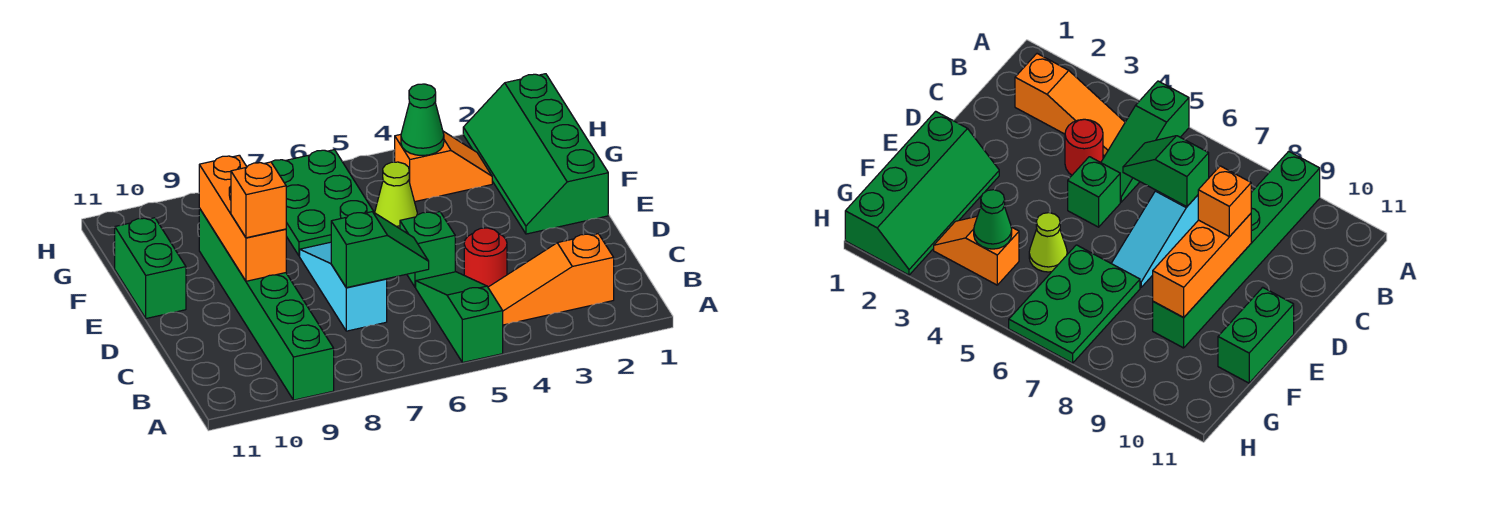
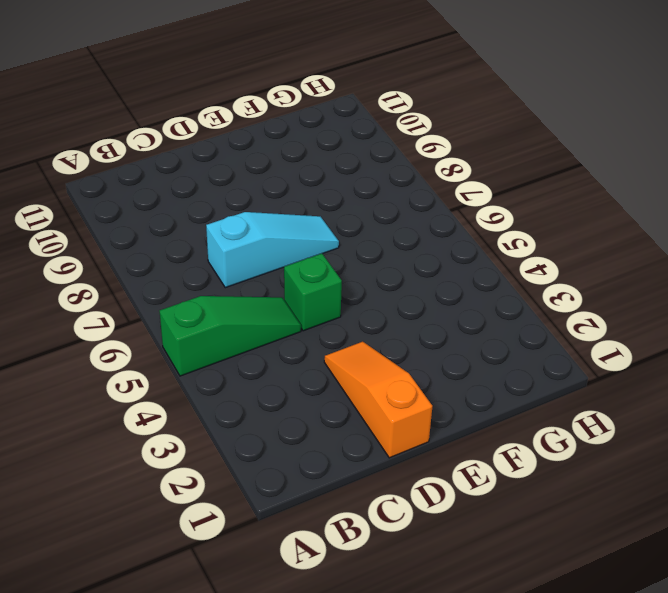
orange 1x3 slope [324,342,432,458] -> orange 1x3 slope moved to [488,234,614,325]
none -> green 1x6 brick [199,208,334,400]
none -> red 1x1 round brick [464,228,507,287]
none -> green 2x4 slope [463,74,608,234]

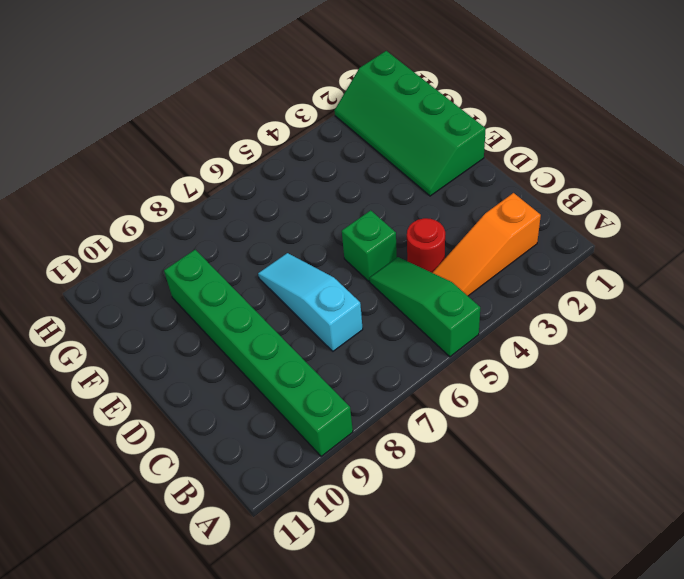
none -> green 1x2 brick [115,218,186,318]
none -> lime 1x1 cone [375,162,417,229]
none -> green 2x3 plate [272,150,374,256]

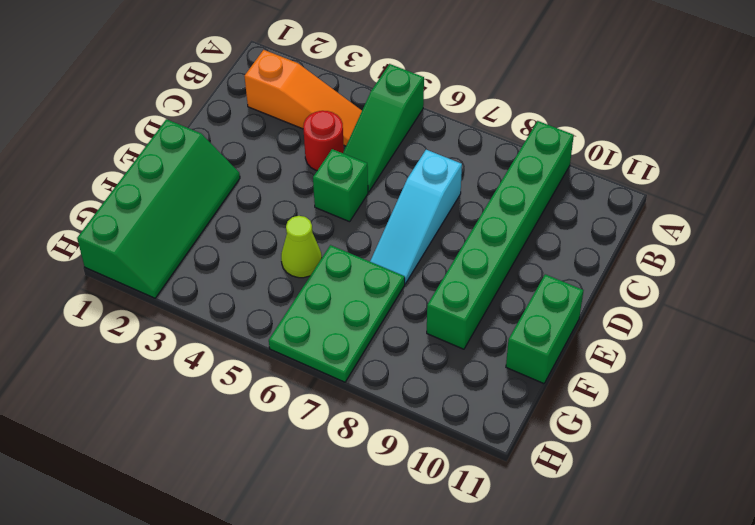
none -> orange 1x2 slope [395,131,492,202]
none -> green 1x2 slope [331,212,429,288]
none -> orange 1x3 brick [199,155,286,281]

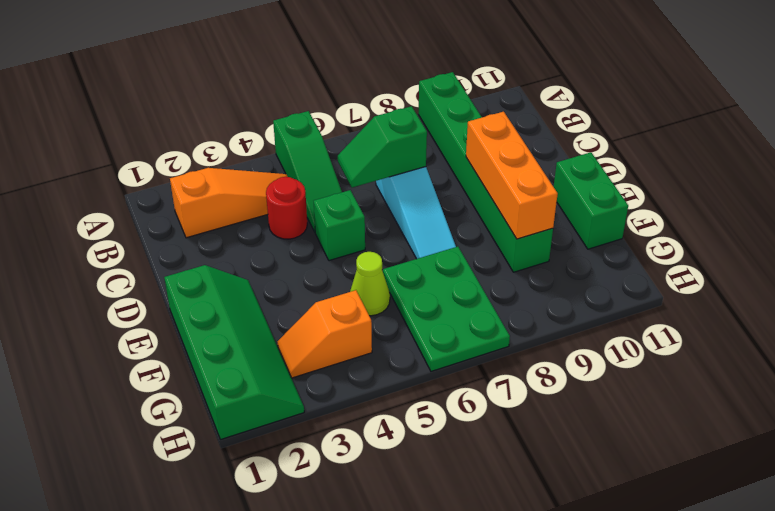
none -> green 1x1 cone [401,84,444,156]
none -> orange 1x1 brick [231,162,286,238]

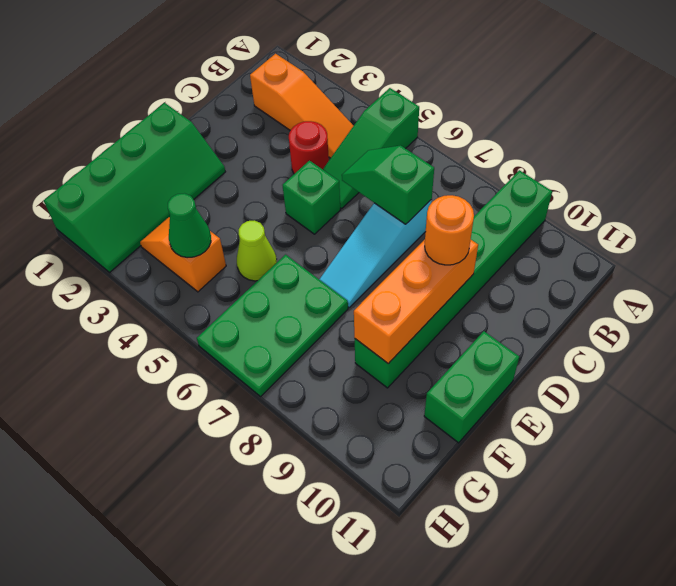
orange 1x1 round brick [425,195,474,265] -> orange 1x1 brick [231,162,286,238]

